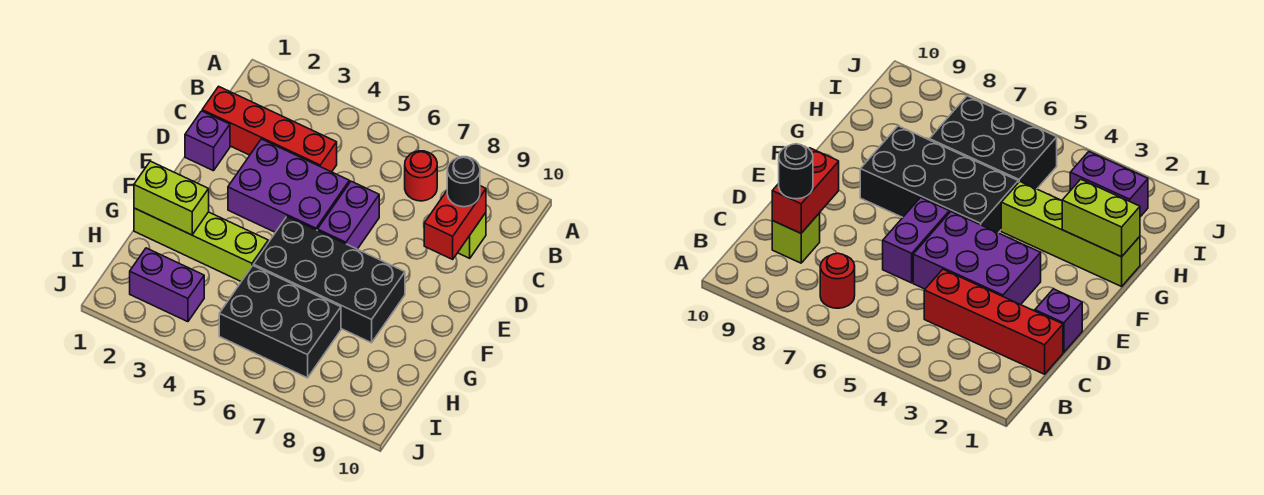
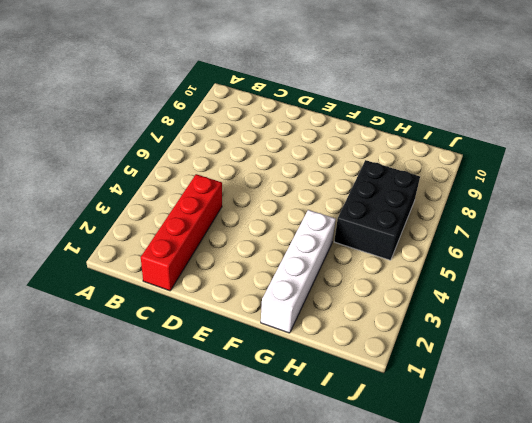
white 1x4 brick [261,210,336,333] -> lime 1x4 brick [134,208,268,281]
none -> red 1x1 round brick [405,151,437,201]
none -> lime 1x1 brick [458,213,486,258]
none -> purple 1x1 brick [185,111,230,171]

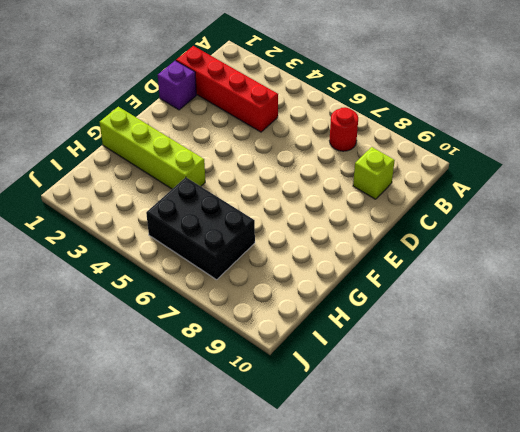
none -> purple 2x3 brick [228,139,349,232]
none -> purple 1x2 brick [318,181,379,249]
none -> black 2x4 brick [253,216,405,343]

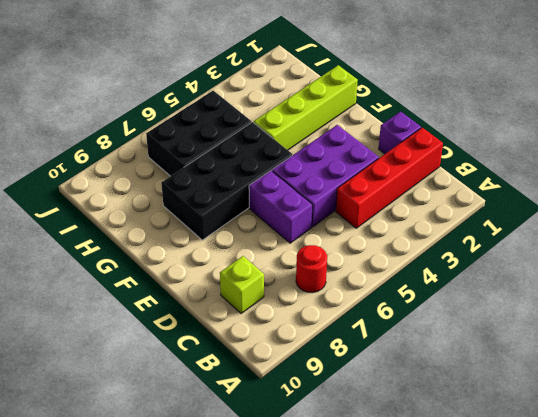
none -> purple 1x2 brick [130,248,204,322]
none -> red 1x2 brick [424,186,486,259]
none -> lime 1x2 brick [134,161,209,235]

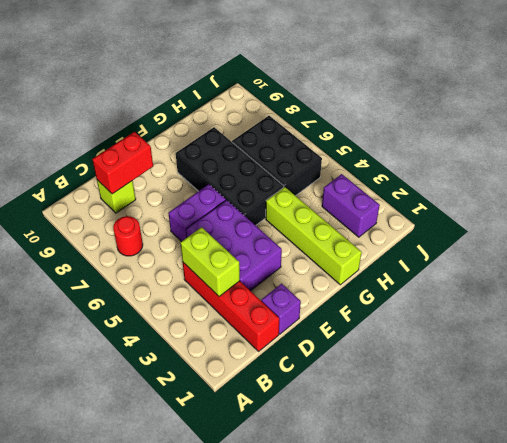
lime 1x2 brick [181,227,240,297] -> lime 1x2 brick moved to [134,161,209,235]
none -> black 1x1 round brick [447,157,480,207]

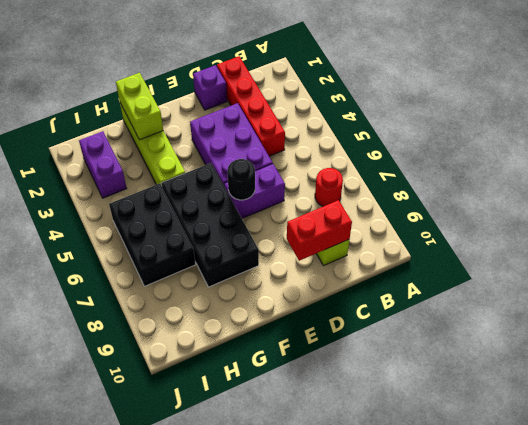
black 1x1 round brick [227,159,255,200] -> black 1x1 round brick moved to [447,157,480,207]

